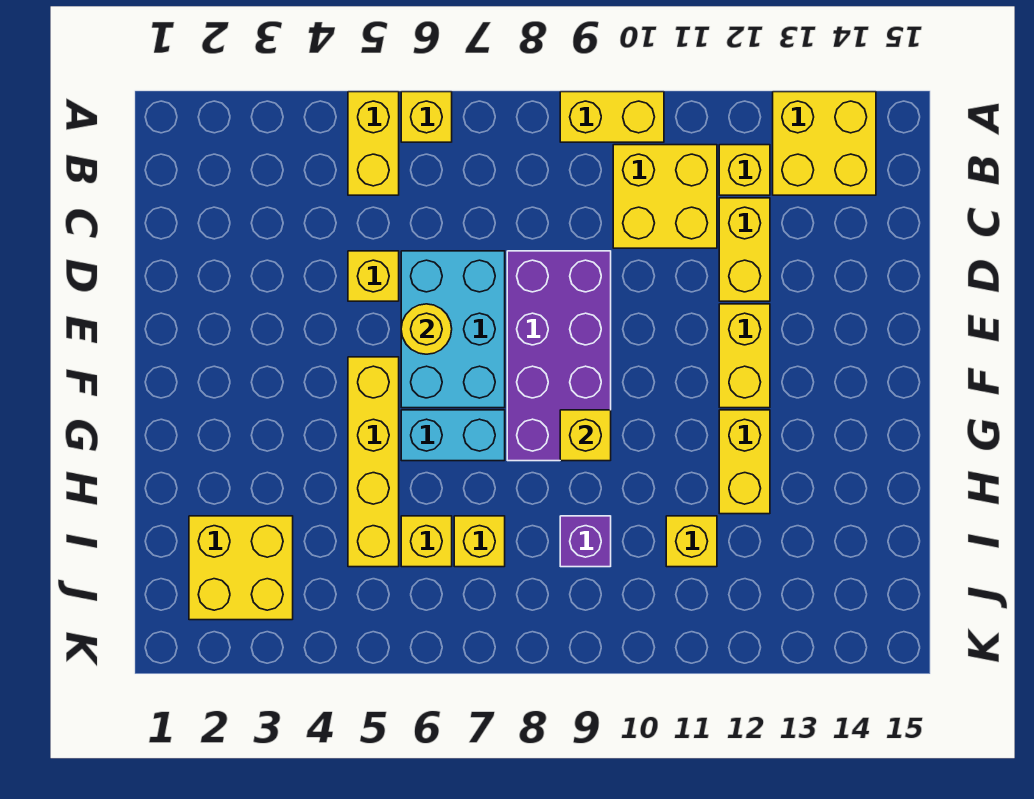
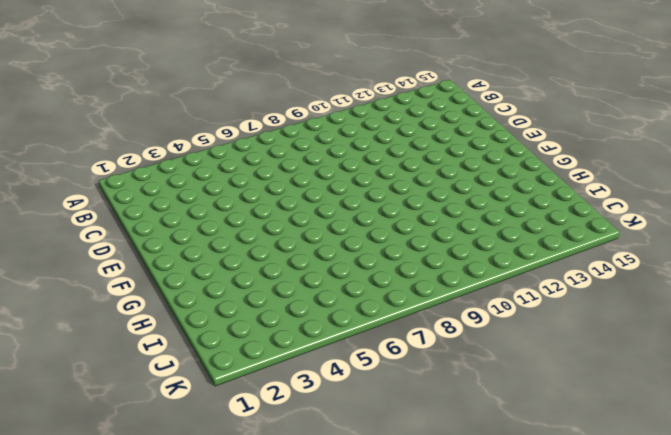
none -> yellow 1x2 brick [348,92,399,195]
none -> yellow 1x1 brick [401,92,452,142]
none -> yellow 1x2 brick [560,92,664,142]

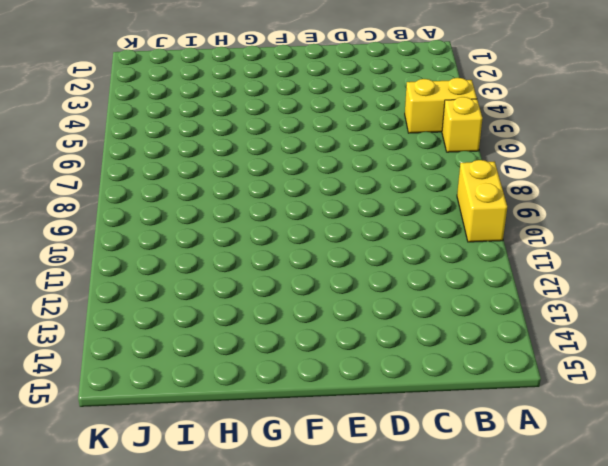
none -> yellow 2x2 brick [773,92,876,195]
none -> yellow 2x2 brick [613,145,717,248]
none -> yellow 1x1 brick [719,145,770,195]

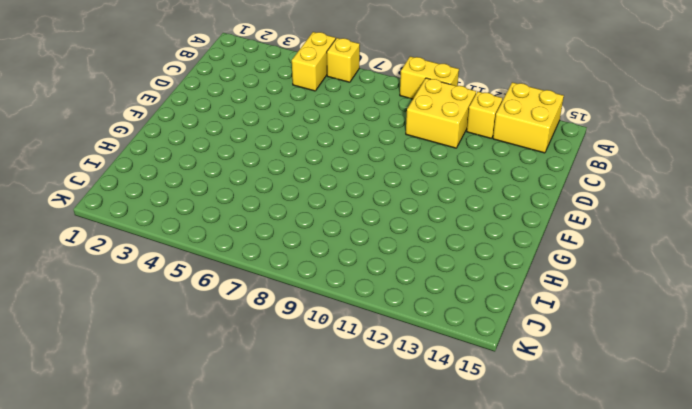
none -> yellow 1x2 brick [719,198,770,301]
none -> yellow 1x1 brick [348,251,399,301]
none -> cyan 2x3 brick [401,251,505,408]

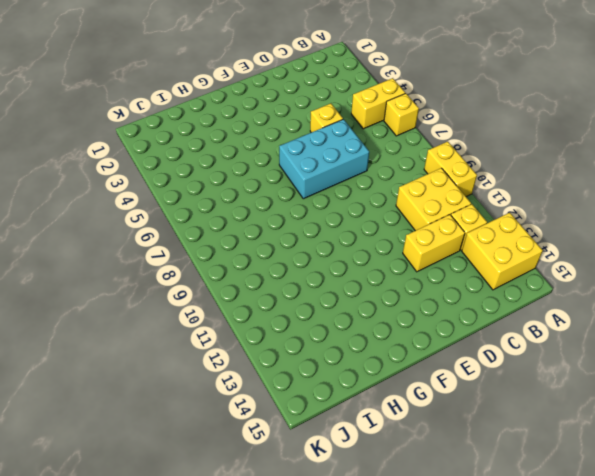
none -> purple 2x4 brick [507,251,611,461]
none -> yellow 1x2 brick [719,304,770,408]
none -> yellow 1x4 brick [348,357,399,567]

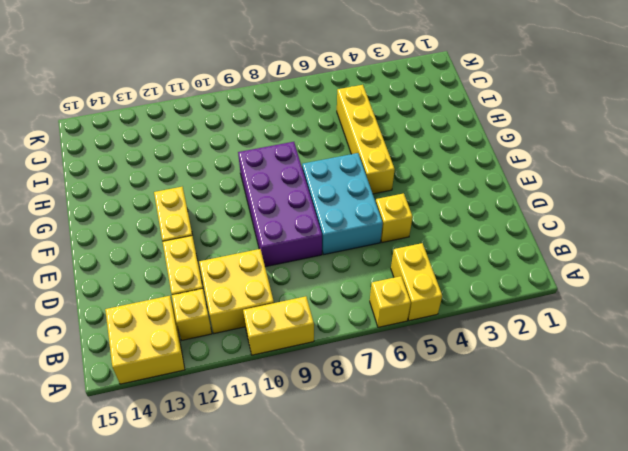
none -> cyan 1x2 brick [401,410,505,461]
none -> yellow 1x2 brick [719,410,770,514]
none -> yellow 2x2 brick [189,516,293,620]

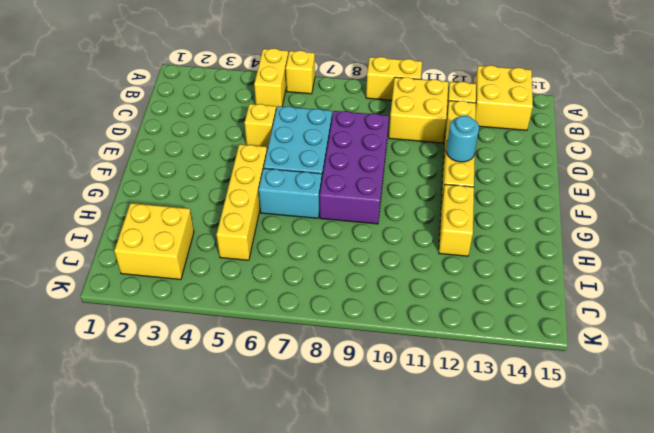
cyan 1x1 round brick [446,116,479,162] -> none
none -> yellow 1x1 brick [401,516,452,567]
none -> yellow 1x1 brick [454,516,505,567]
none -> purple 1x1 brick [560,516,611,567]

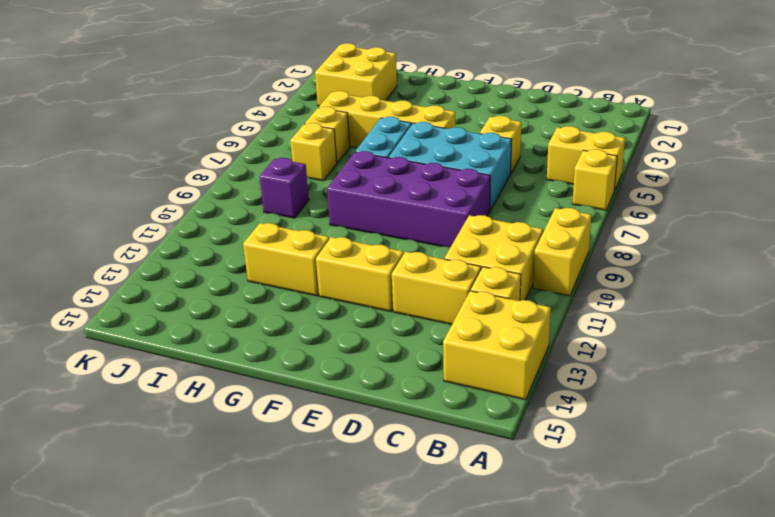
none -> yellow 1x1 brick [666,516,717,567]
none -> yellow 1x1 round brick [401,304,452,354]
none -> yellow 1x1 brick [560,410,611,461]

